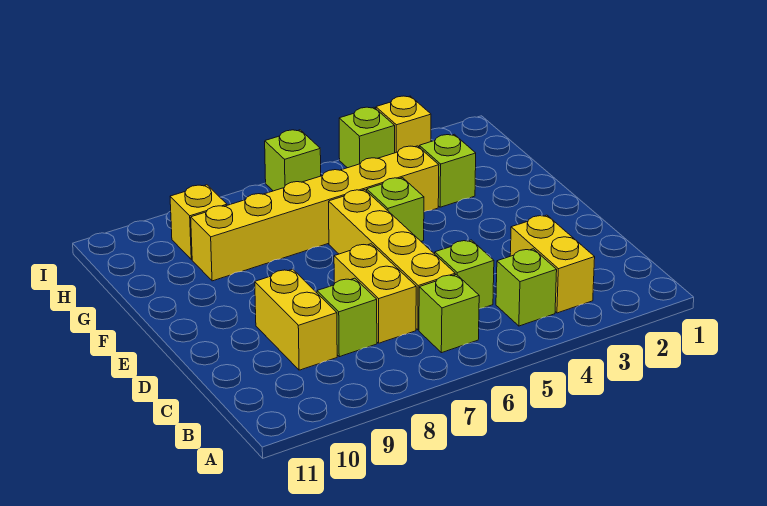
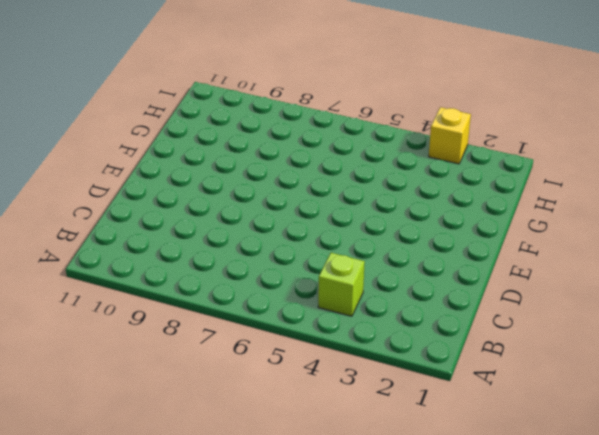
none -> yellow 1x2 brick [510,215,595,313]
none -> lime 1x1 brick [419,274,479,353]
none -> lime 1x1 brick [435,240,494,309]

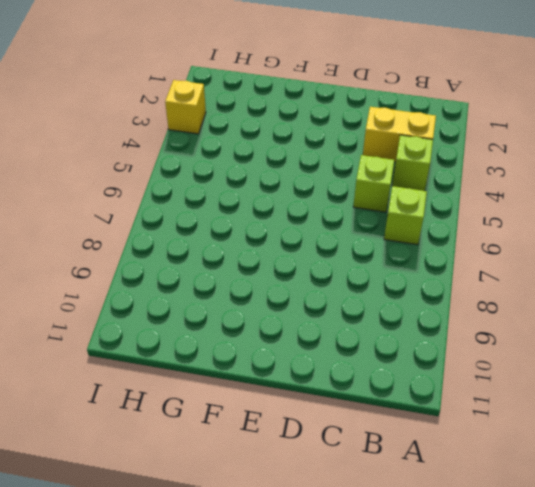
none -> yellow 1x4 brick [329,190,455,330]
none -> yellow 1x2 brick [334,244,416,343]
none -> lime 1x1 brick [317,278,377,357]

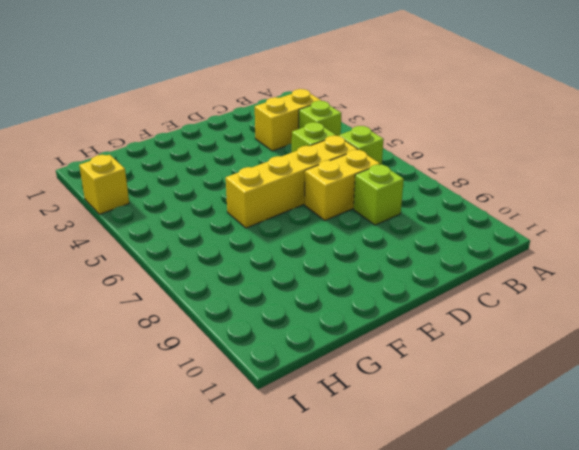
none -> yellow 1x2 brick [255,269,337,370]
none -> lime 1x1 brick [367,178,424,241]
none -> lime 1x1 brick [419,134,476,207]

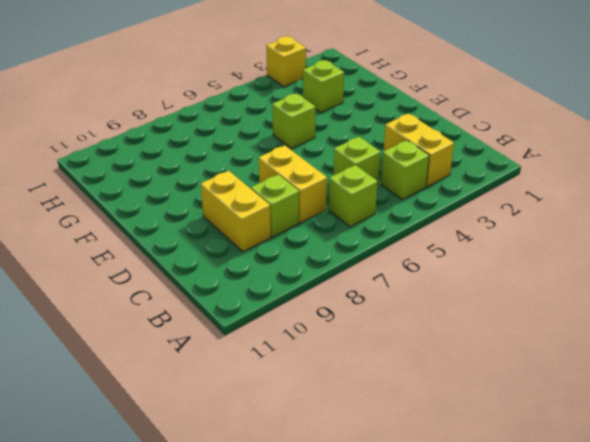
none -> yellow 1x4 brick [329,190,455,330]
none -> yellow 1x6 brick [191,146,439,281]
none -> yellow 1x1 brick [170,185,227,260]

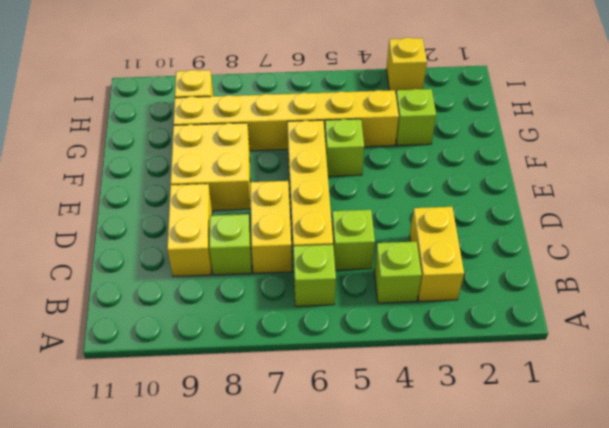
yellow 2x2 brick [170,123,251,211] -> none
none -> lime 1x1 brick [339,107,395,168]
none -> lime 1x1 brick [265,130,321,191]

